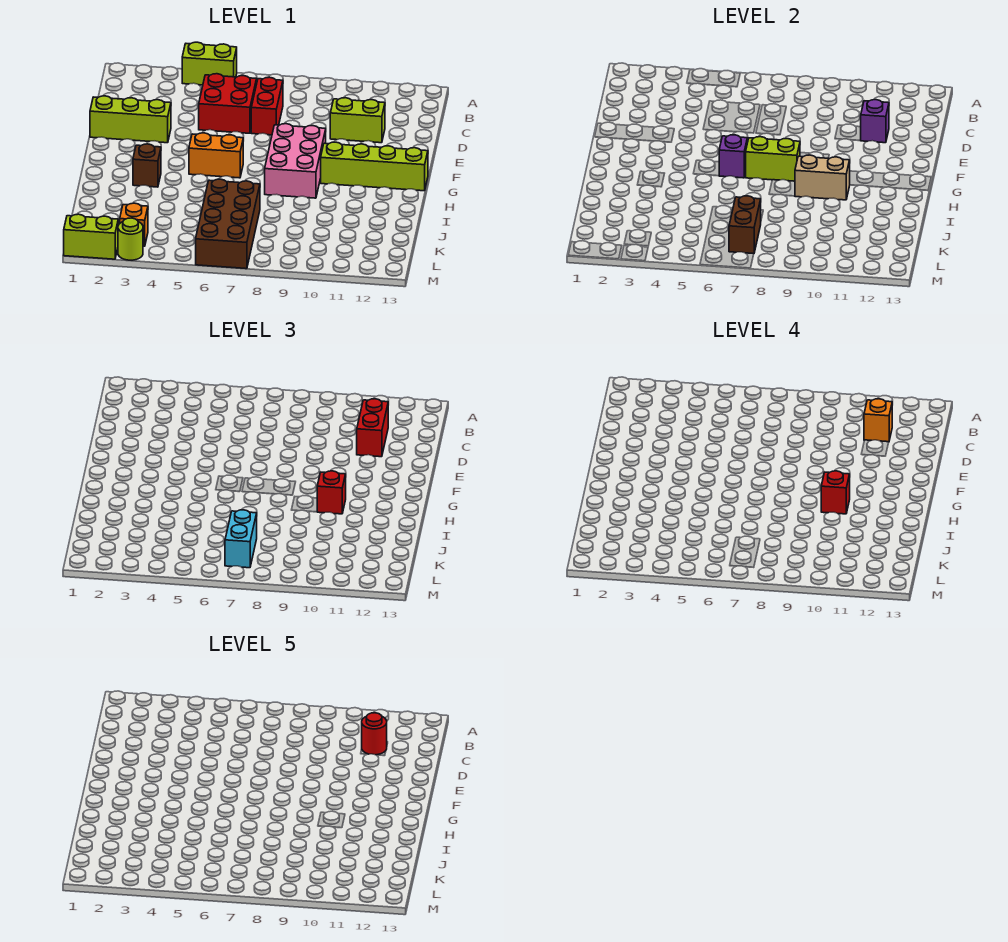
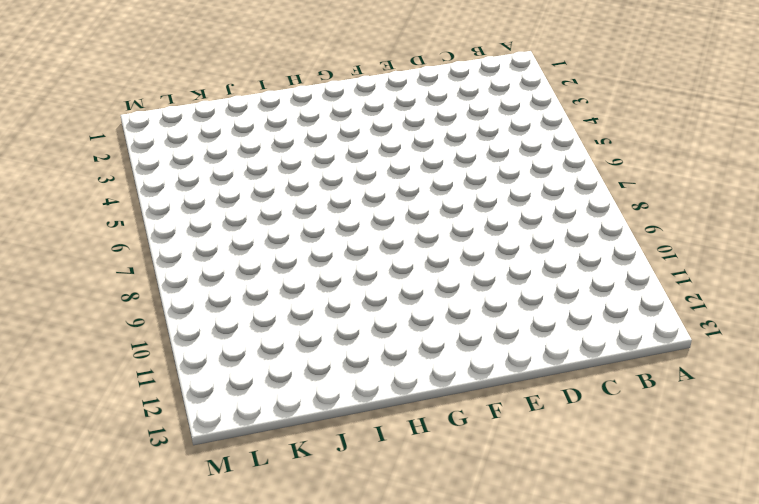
none -> lime 1x2 brick [182,42,237,85]
none -> red 2x2 brick [199,74,257,133]
none -> red 1x2 brick [251,77,283,135]

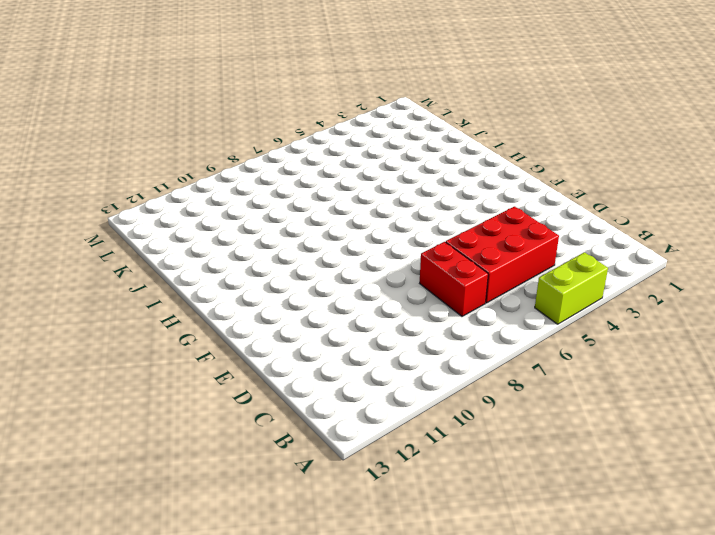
red 2x3 brick [446,207,559,303] -> red 2x2 brick [199,74,257,133]
none -> lime 1x2 brick [330,98,385,143]
none -> lime 1x3 brick [90,96,171,143]
none -> pink 2x3 brick [265,124,326,198]

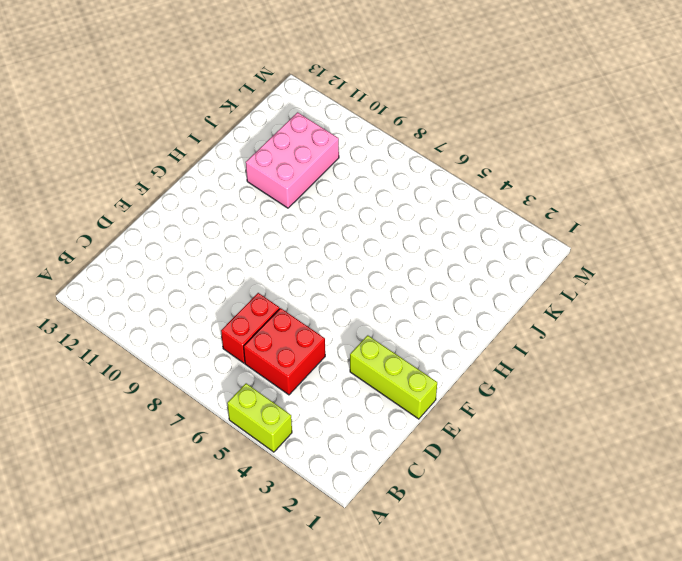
pink 2x3 brick [246,112,339,208] -> pink 2x3 brick moved to [265,124,326,198]
none -> lime 1x2 brick [330,98,385,143]
none -> orange 1x2 brick [189,133,243,178]
none -> lime 1x4 brick [321,142,428,191]

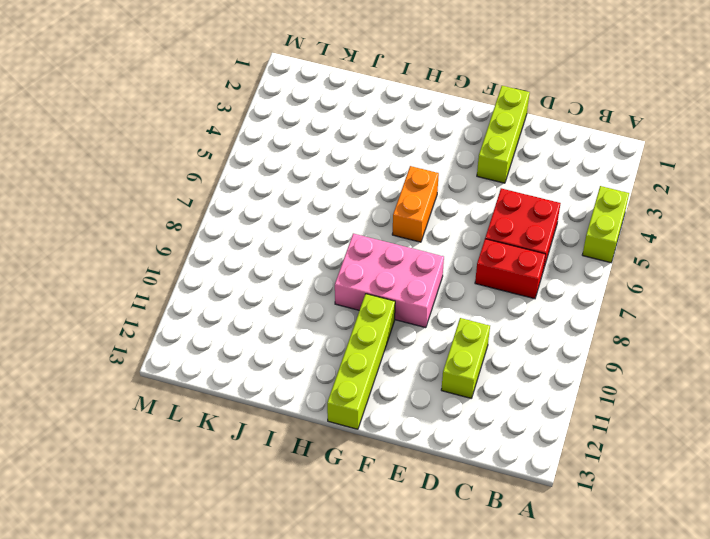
none -> brown 1x1 brick [133,144,161,187]
none -> brown 2x4 brick [196,179,260,269]
none -> orange 1x1 brick [120,203,148,246]

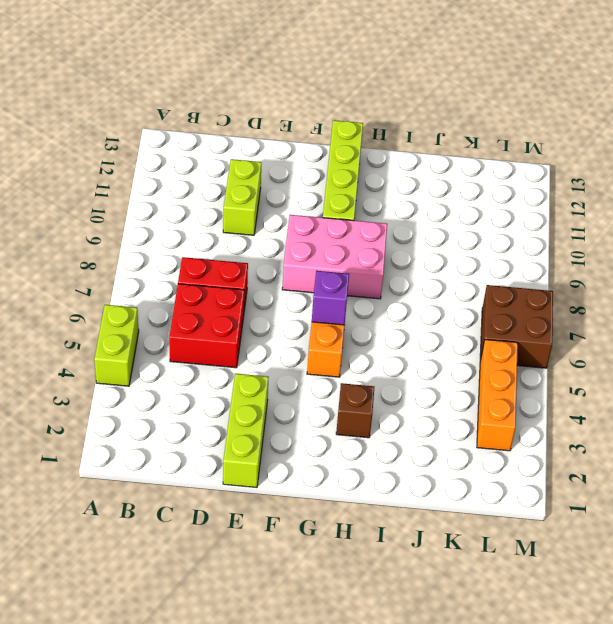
orange 1x3 brick [477,340,518,451] -> orange 1x1 brick [120,203,148,246]
brown 2x2 brick [480,285,553,368] -> brown 2x4 brick [196,179,260,269]
none -> lime 1x2 brick [64,214,118,259]
none -> lime 1x1 round brick [118,218,143,260]
none -> purple 1x1 brick [860,100,889,143]

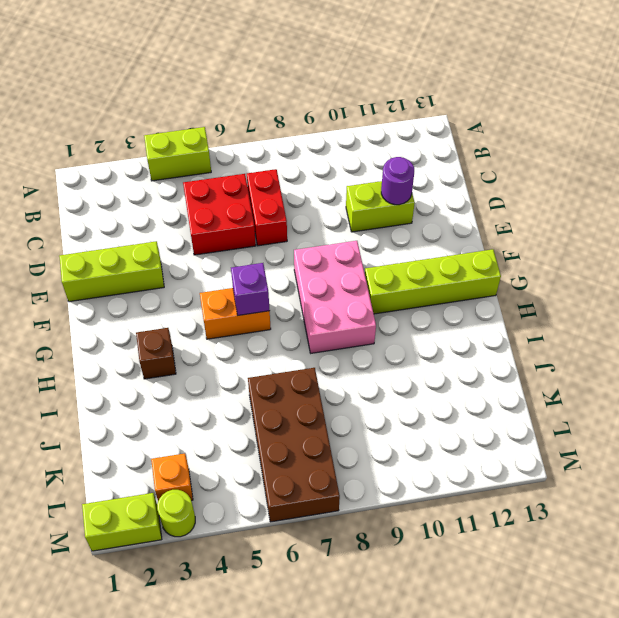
purple 1x1 round brick [381,157,414,205] -> purple 1x1 brick [860,100,889,143]
none -> lime 1x2 brick [746,137,800,181]
none -> tan 1x2 brick [795,155,850,200]
none -> brown 1x2 brick [729,196,761,254]

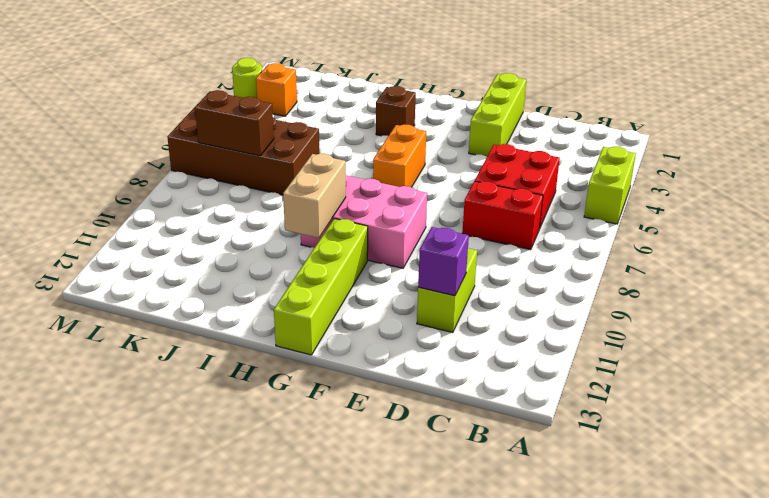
none -> lime 1x2 brick [64,214,118,259]
none -> purple 1x1 brick [719,135,747,178]
none -> lime 1x2 brick [746,137,800,181]

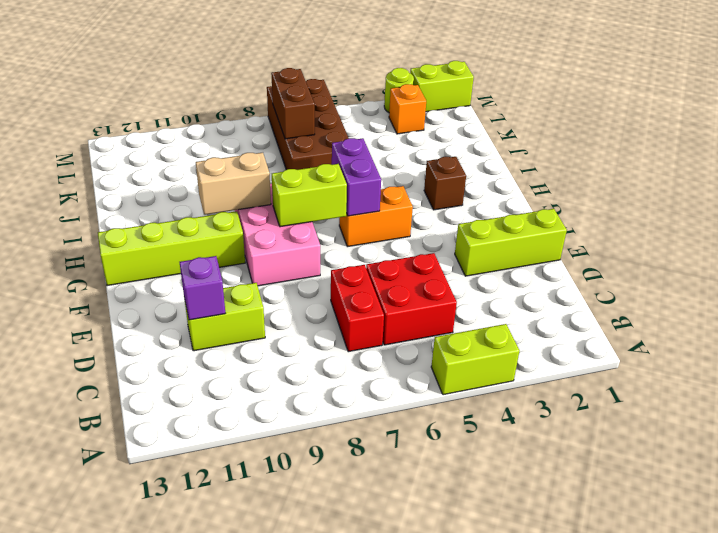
purple 1x2 brick [332,138,381,216] -> purple 1x1 brick [719,135,747,178]
none -> red 1x2 brick [357,399,388,457]
none -> red 1x1 brick [317,471,346,514]
none -> cyan 1x2 brick [225,510,257,568]

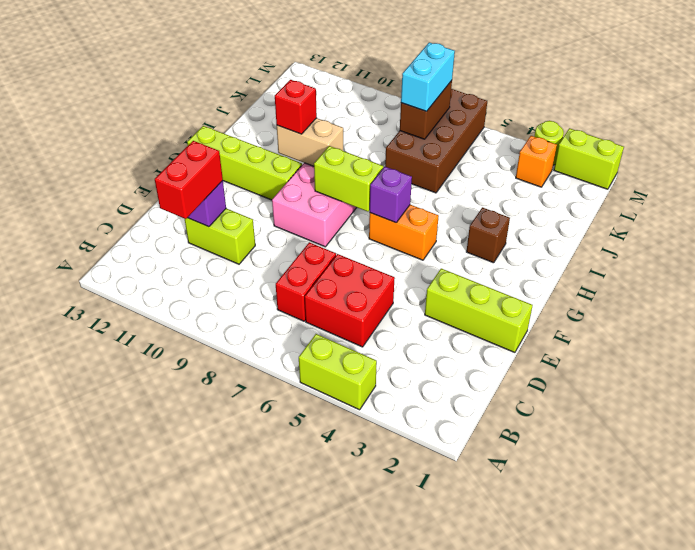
none -> orange 1x1 brick [864,399,892,442]
none -> red 1x1 brick [821,471,850,514]
none -> red 1x1 round brick [362,713,387,755]

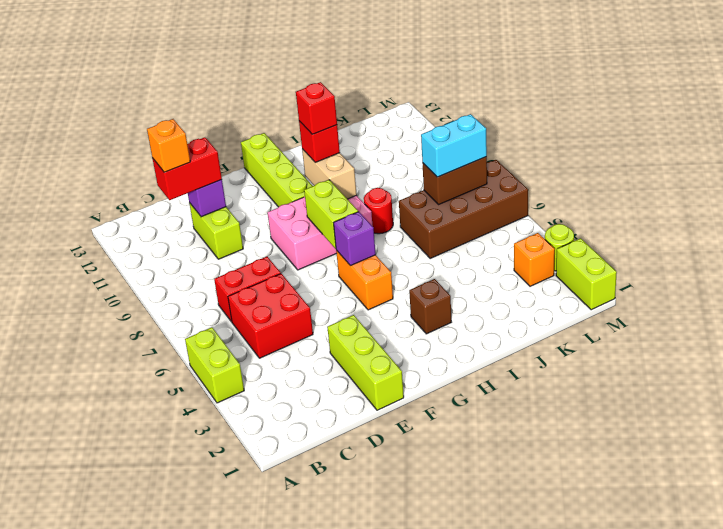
red 1x1 round brick [364,188,393,234] -> red 1x1 round brick moved to [362,713,387,755]

